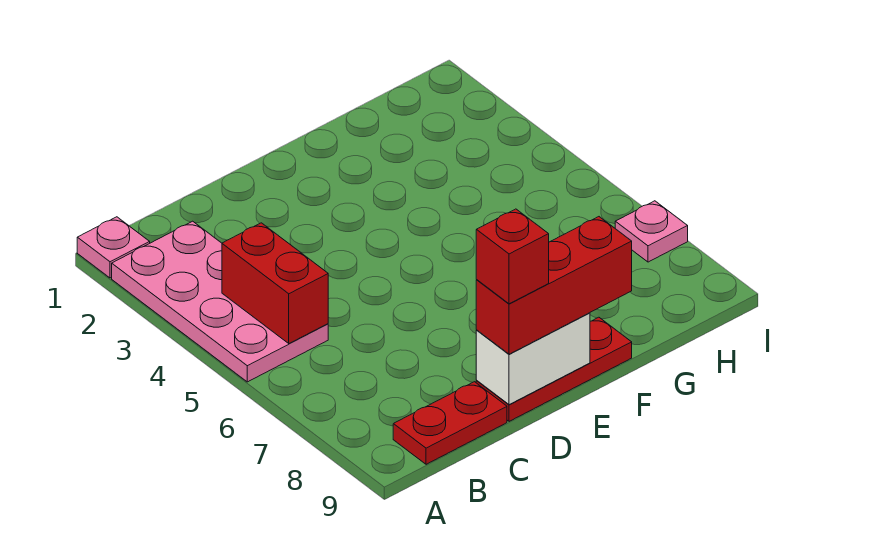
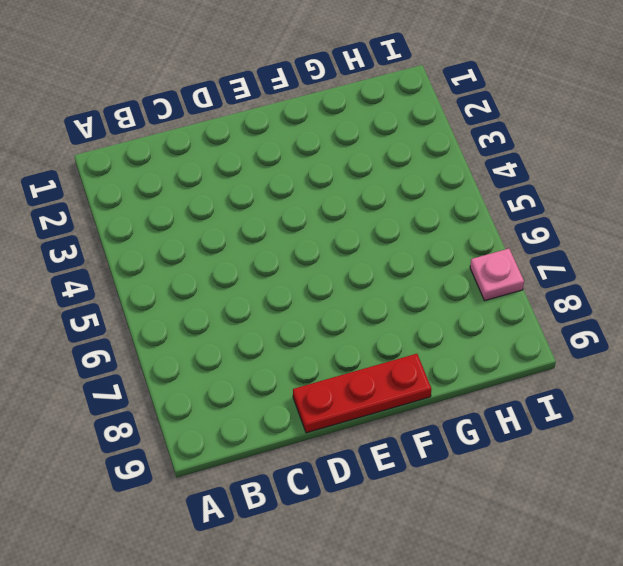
none -> pink 1x1 plate [77,217,150,278]
none -> pink 2x4 plate [112,221,328,382]

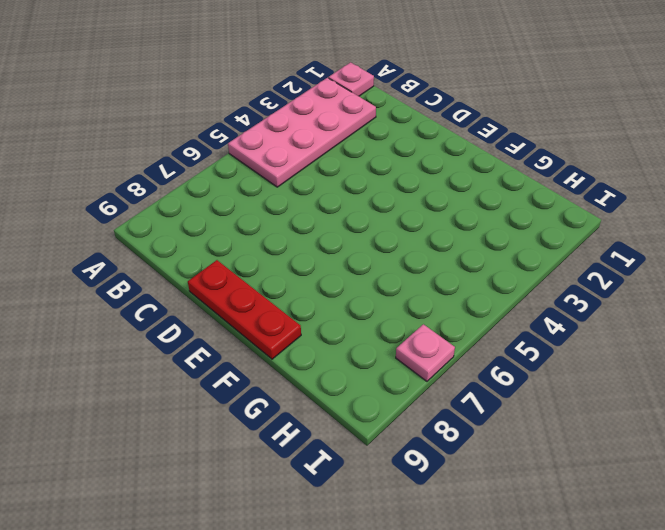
none -> red 1x2 plate [393,382,507,464]
none -> red 1x2 brick [222,223,328,344]

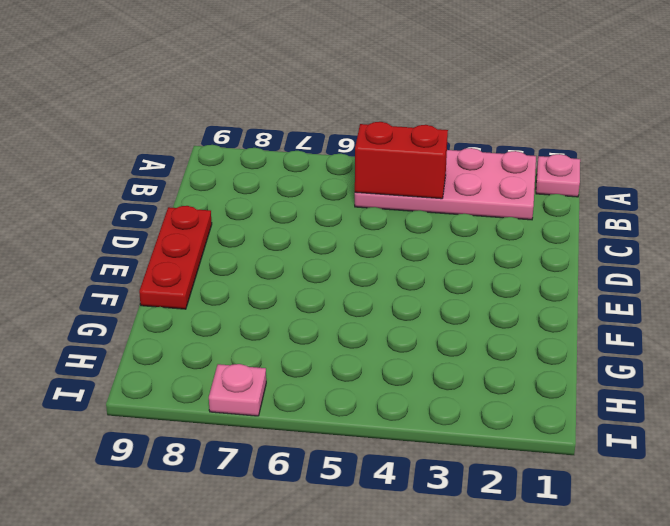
none -> red 1x2 plate [393,382,507,464]
none -> white 1x2 brick [476,313,590,405]

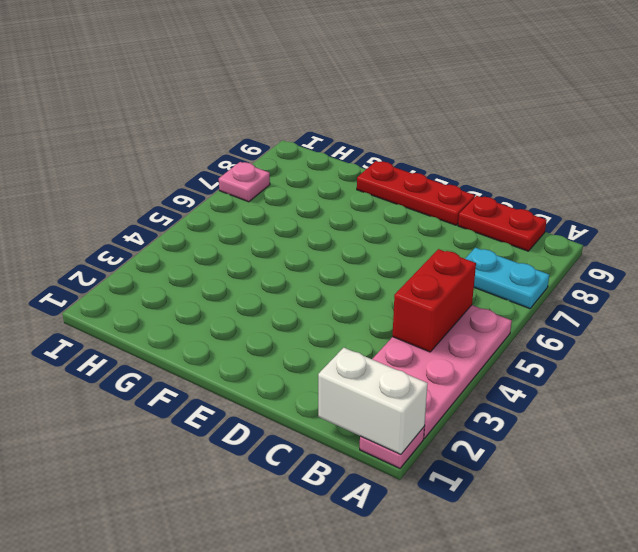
white 1x2 brick [318,348,428,454] -> white 1x2 brick moved to [476,313,590,405]
cyan 1x2 plate [465,248,549,309] -> none
none -> red 1x3 brick [476,217,632,354]
none -> red 1x1 brick [476,209,549,304]

